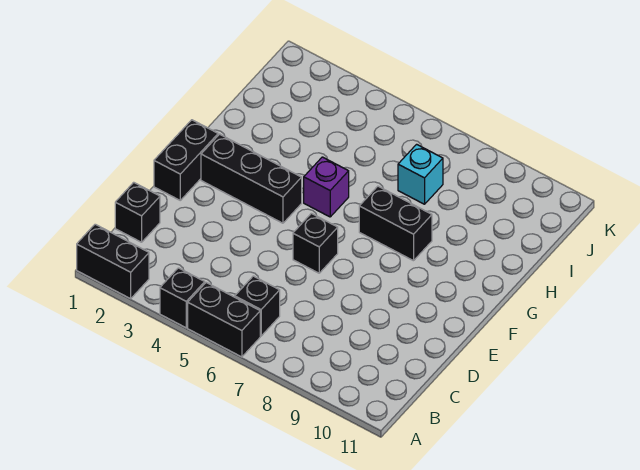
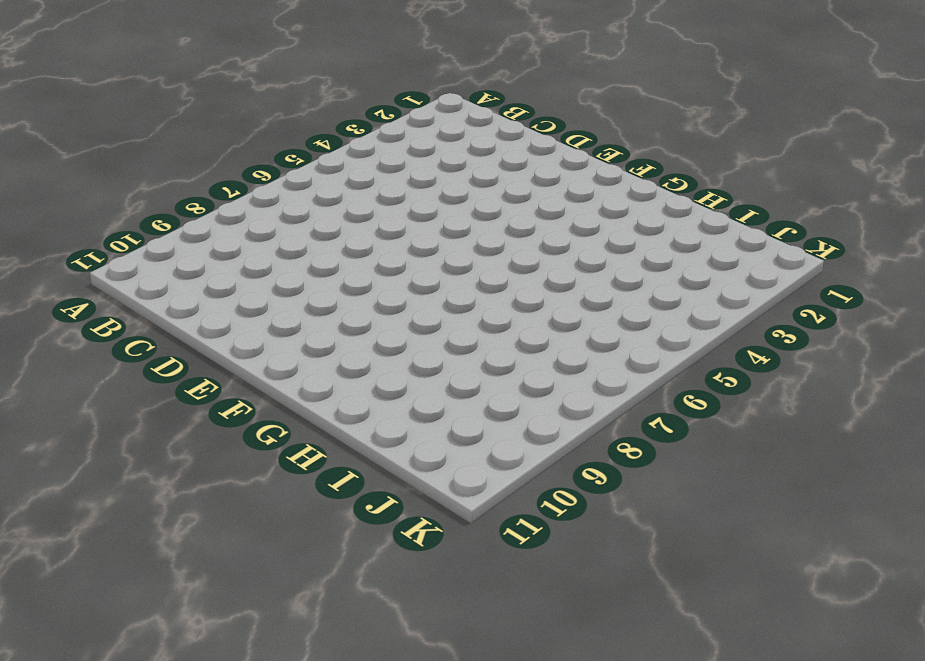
none -> black 1x2 brick [77,224,149,299]
none -> black 1x1 brick [160,268,205,328]

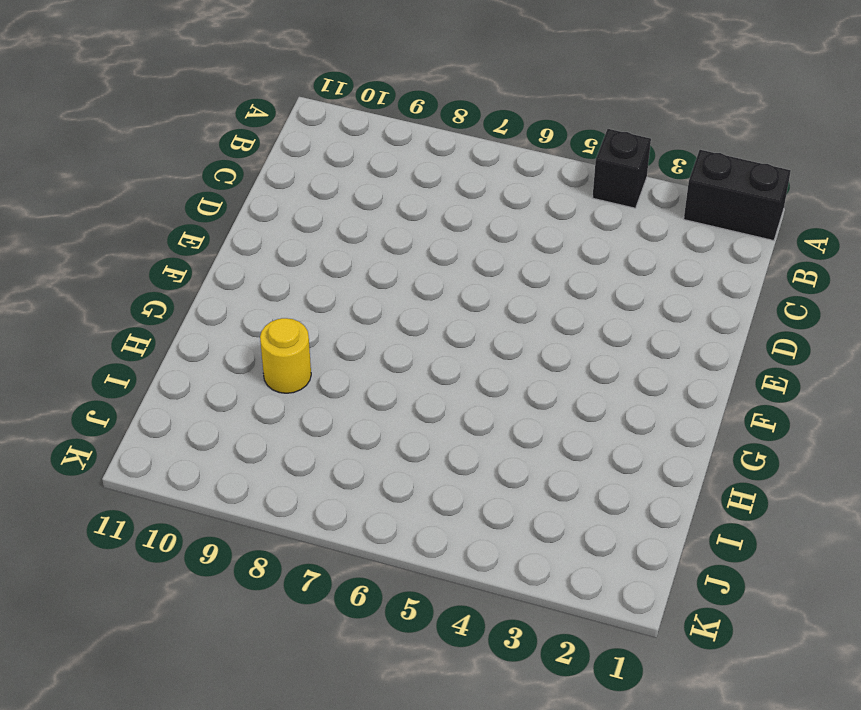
yellow 1x1 round brick [260,318,311,393] -> none
none -> black 1x2 brick [188,283,260,357]
none -> black 1x1 brick [235,276,280,336]

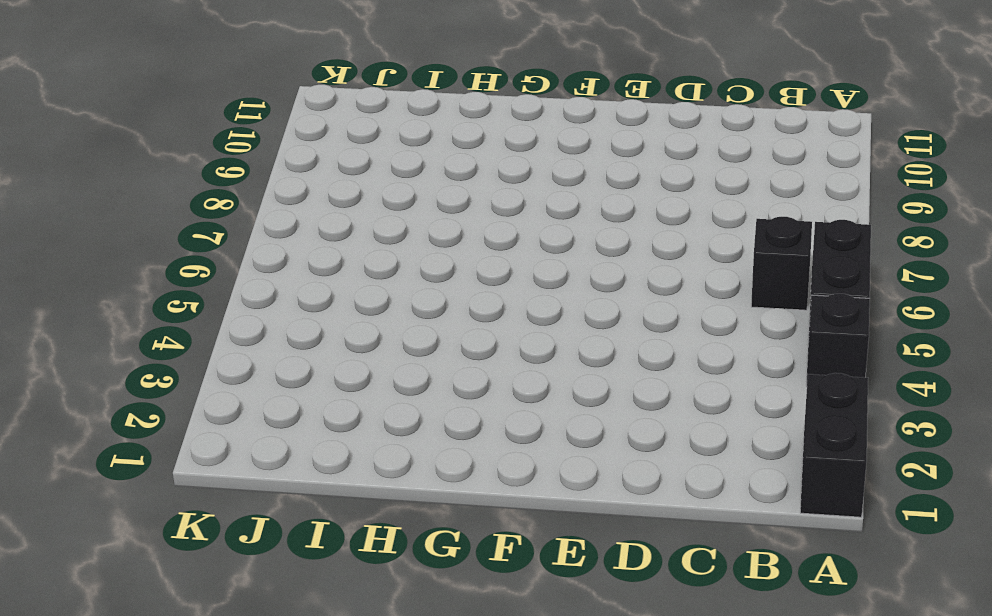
none -> black 1x1 brick [115,182,160,242]
none -> black 1x2 brick [154,120,218,200]

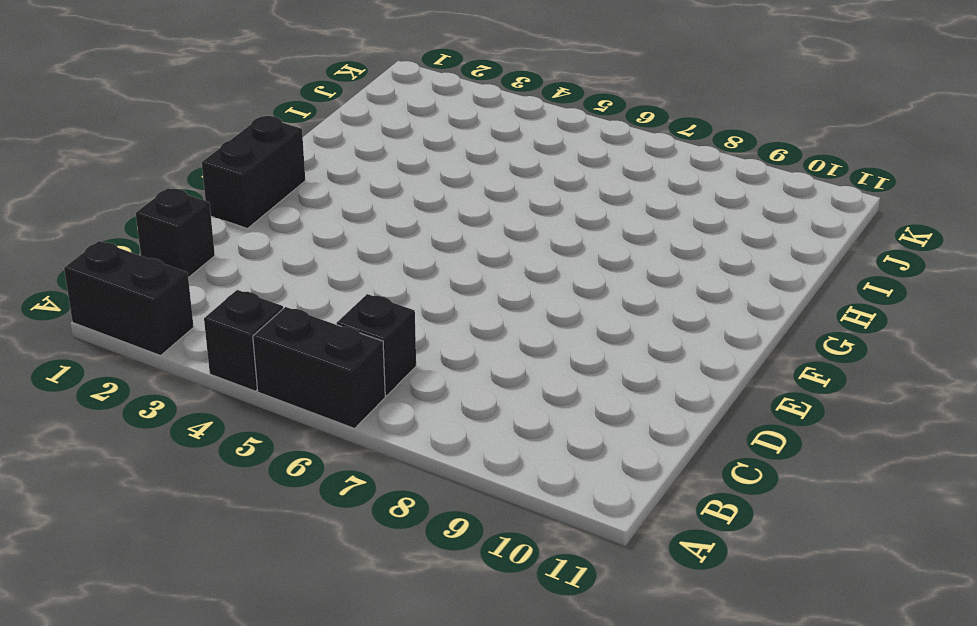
none -> black 1x1 brick [293,213,338,273]
none -> black 1x3 brick [201,134,302,223]

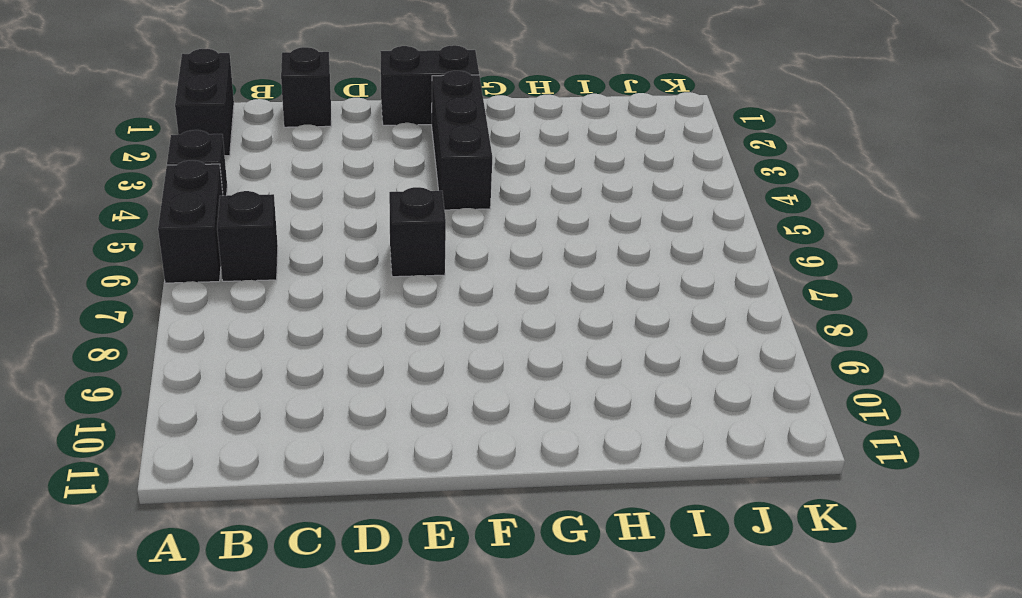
none -> purple 1x1 brick [304,157,349,217]
none -> black 1x2 brick [359,186,432,261]

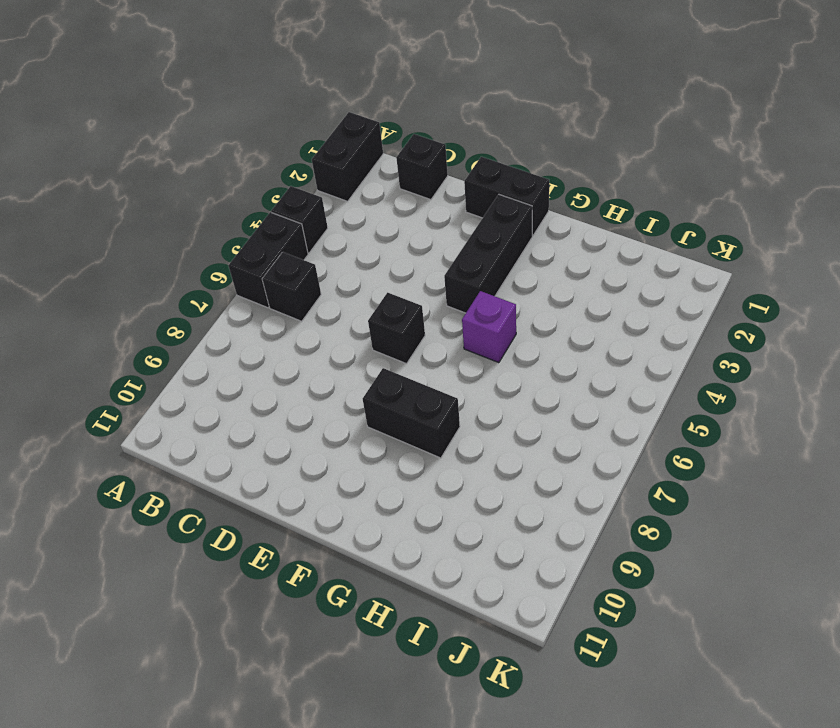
black 1x2 brick [363,368,460,458] -> black 1x2 brick turned to [359,186,432,261]
none -> cyan 1x1 brick [398,144,443,204]

